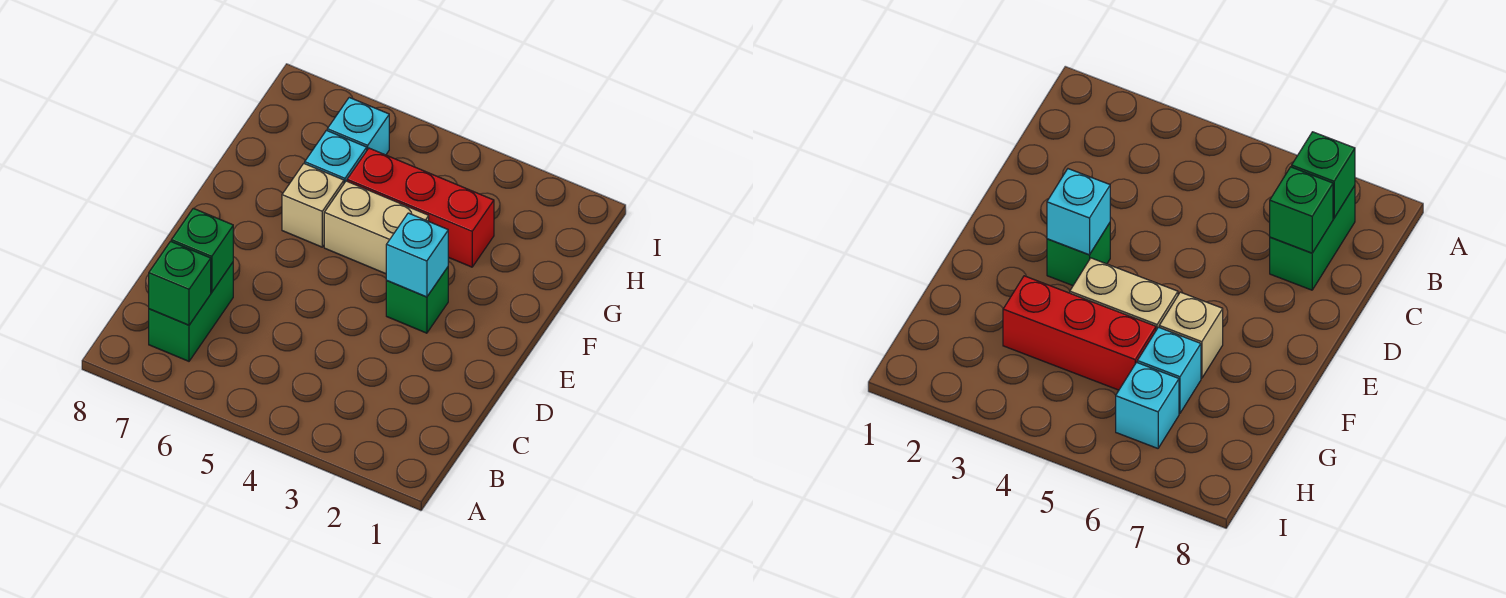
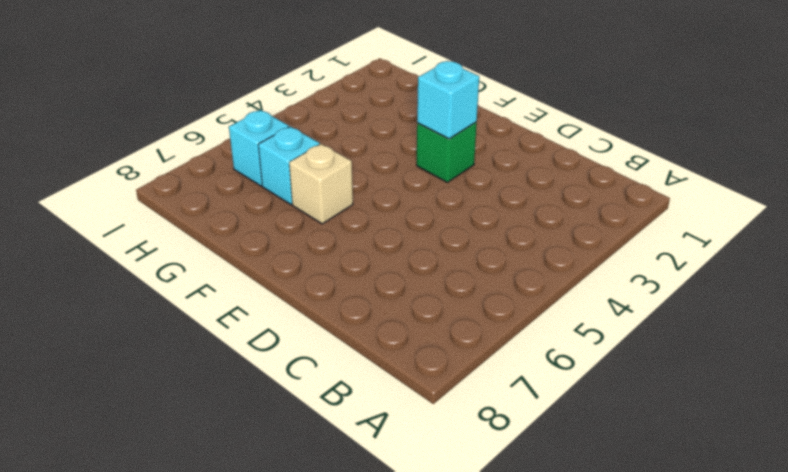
none -> green 1x2 brick [149,263,233,361]
none -> tan 1x2 brick [324,181,429,274]

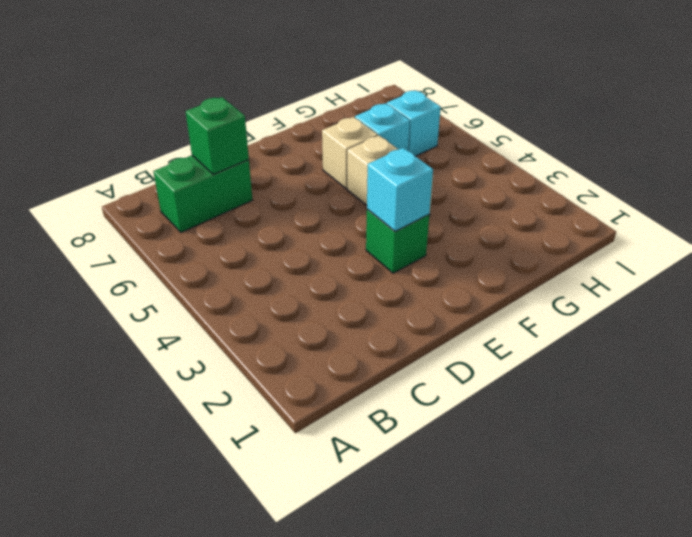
none -> red 1x3 brick [347,148,494,267]
none -> green 1x1 brick [149,241,211,325]

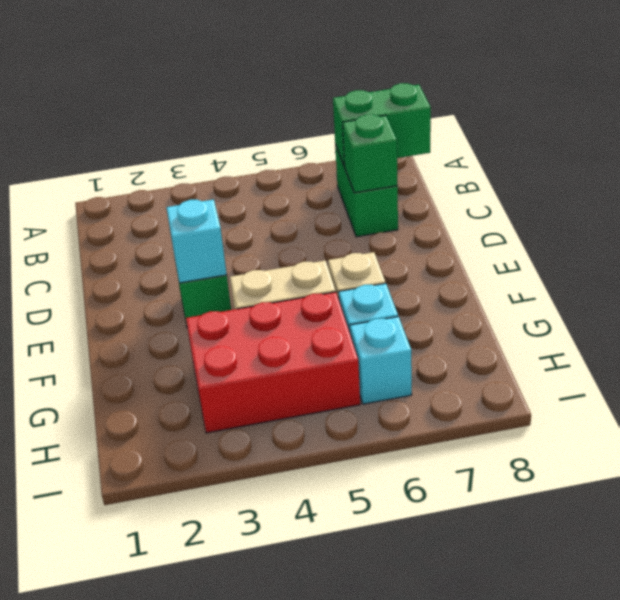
green 1x2 brick [333,83,431,166] -> green 1x1 brick [149,241,211,325]
red 2x3 brick [186,292,360,433] -> red 1x3 brick [347,148,494,267]

